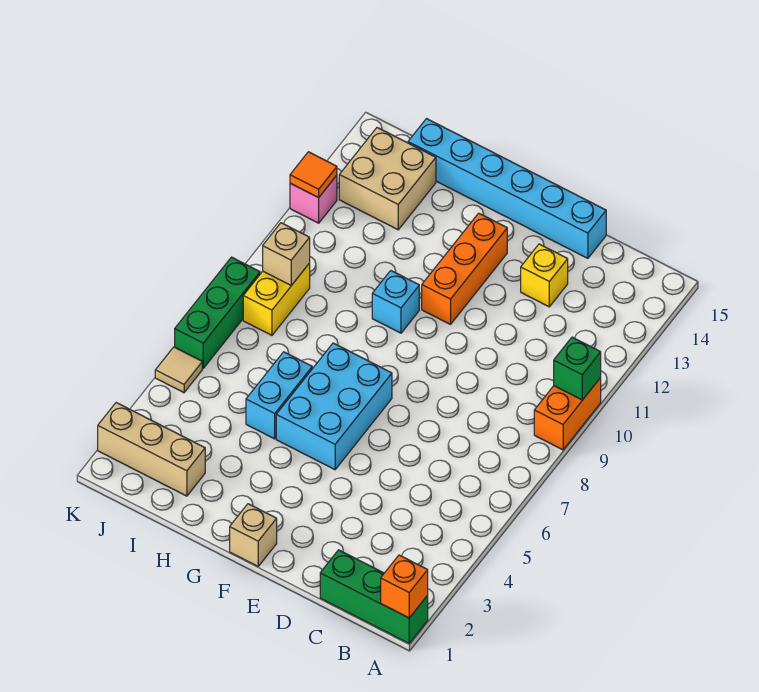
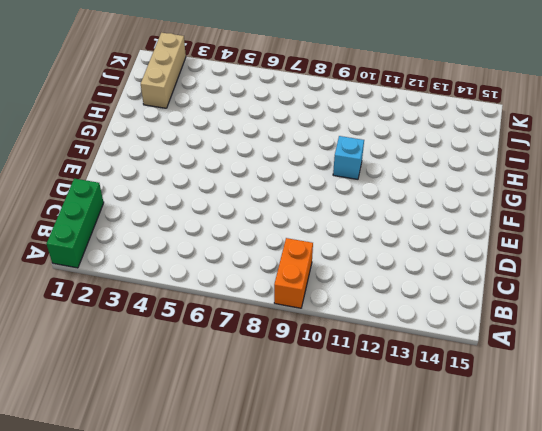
orange 1x2 brick [274,238,313,308] -> orange 1x2 brick turned to [534,378,601,450]
none -> yellow 1x1 brick [521,244,568,307]
none -> cyan 1x6 brick [408,119,606,258]
none -> tan 1x1 brick [230,504,277,566]

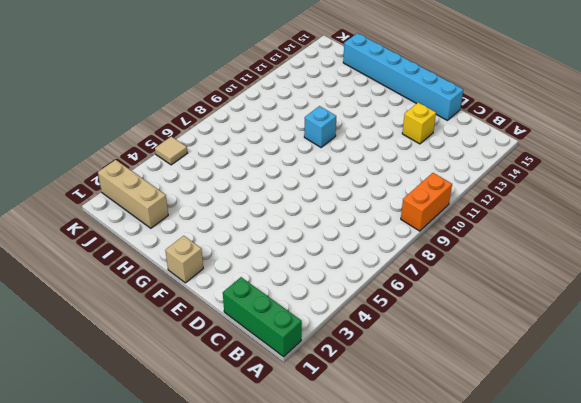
none -> cyan 2x3 brick [276,343,392,470]
none -> orange 1x3 brick [422,213,507,324]
none -> cyan 1x2 brick [246,352,312,439]

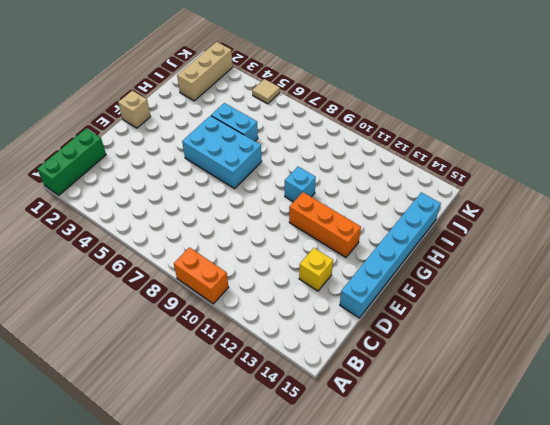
none -> tan 2x2 brick [339,128,436,230]
none -> yellow 1x2 brick [243,263,310,335]
none -> green 1x3 brick [175,257,260,368]

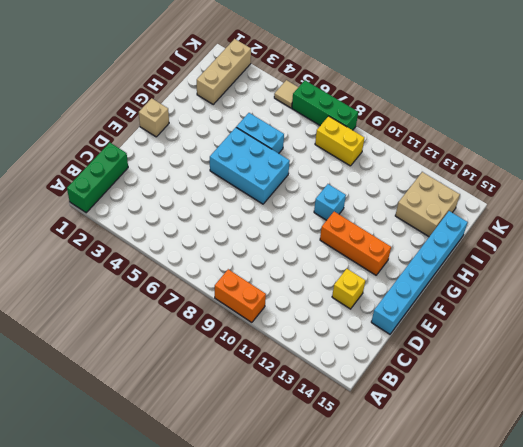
none -> pink 1x1 brick [290,175,337,223]
none -> orange 1x1 brick [381,555,428,618]
none -> green 1x1 brick [554,337,601,400]

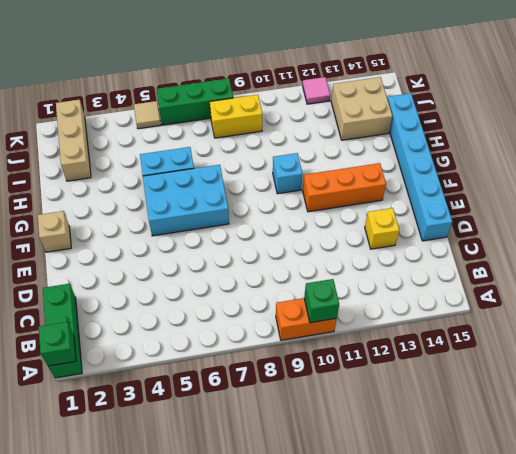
green 1x1 brick [39,322,76,366] -> orange 1x1 brick [381,555,428,618]
pink 1x1 tile [303,77,330,104] -> pink 1x1 brick [290,175,337,223]
none -> tan 1x1 brick [263,223,310,285]
none -> orange 1x1 tile [290,152,337,198]

